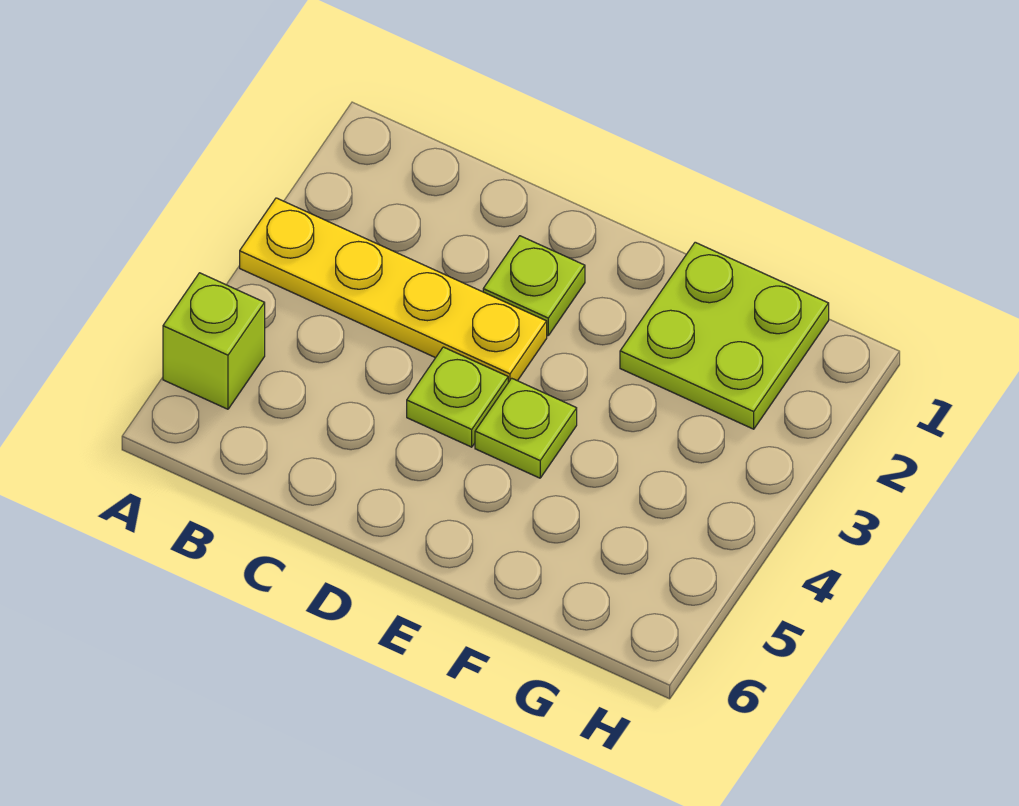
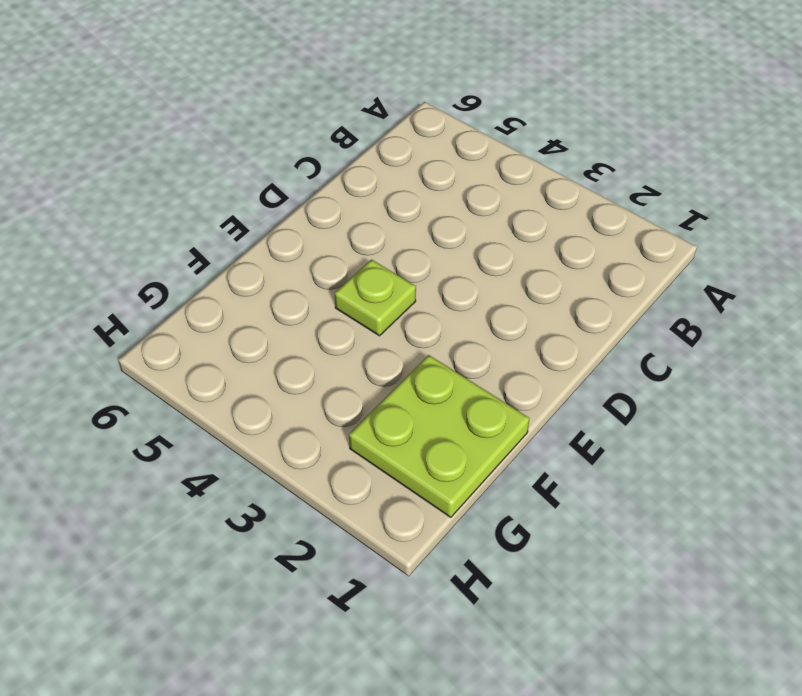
none -> yellow 1x4 plate [240,198,547,382]
none -> lime 1x1 brick [163,273,265,409]

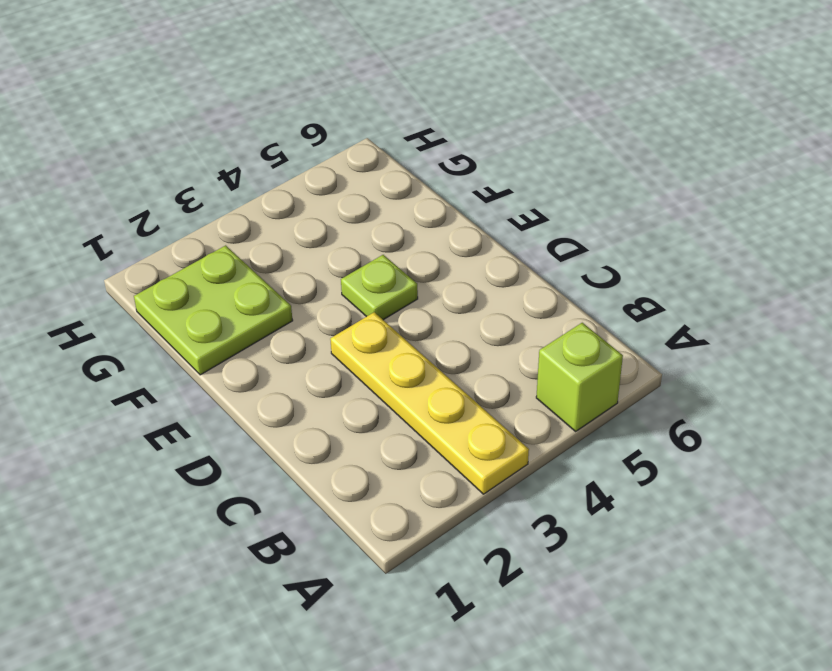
none -> lime 1x1 plate [483,236,585,336]
none -> lime 1x1 plate [407,347,508,447]

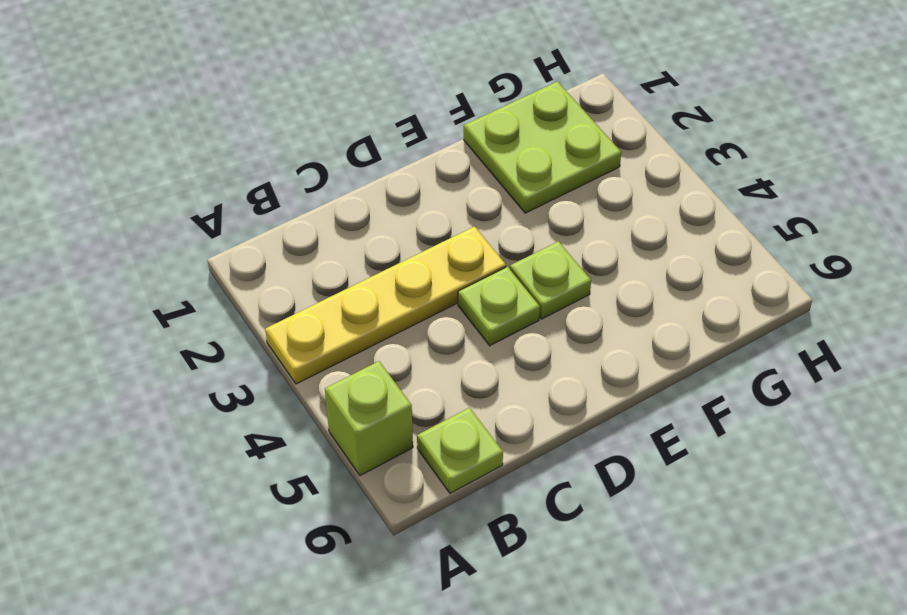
lime 1x1 plate [417,408,503,493] -> lime 1x1 plate moved to [483,236,585,336]

